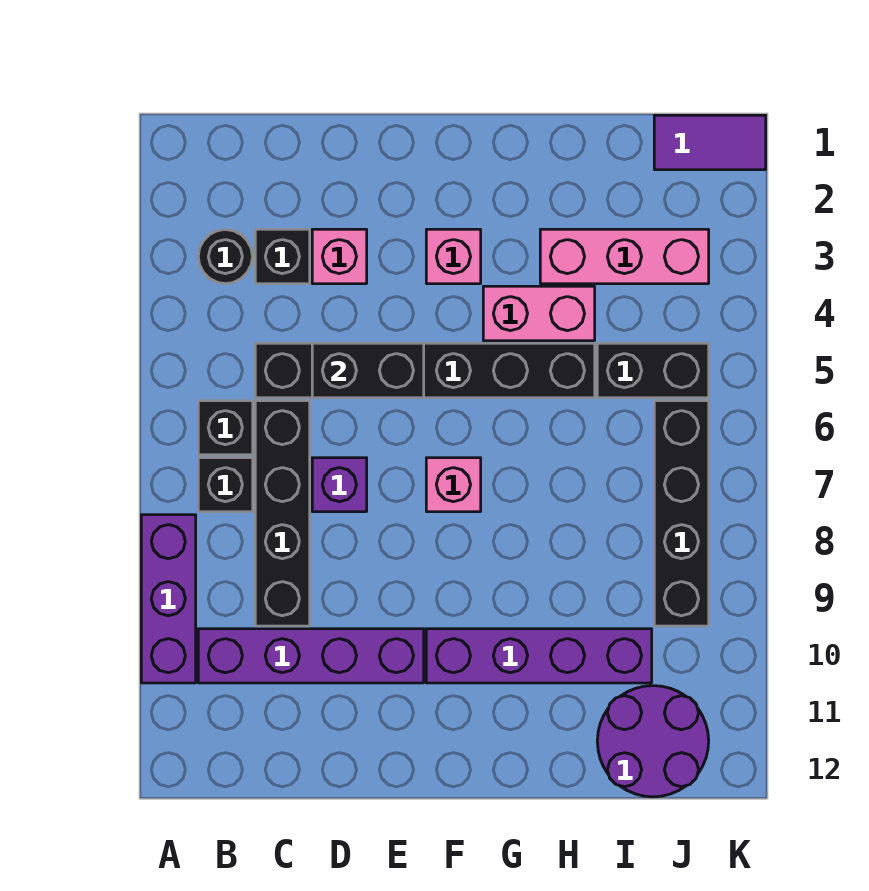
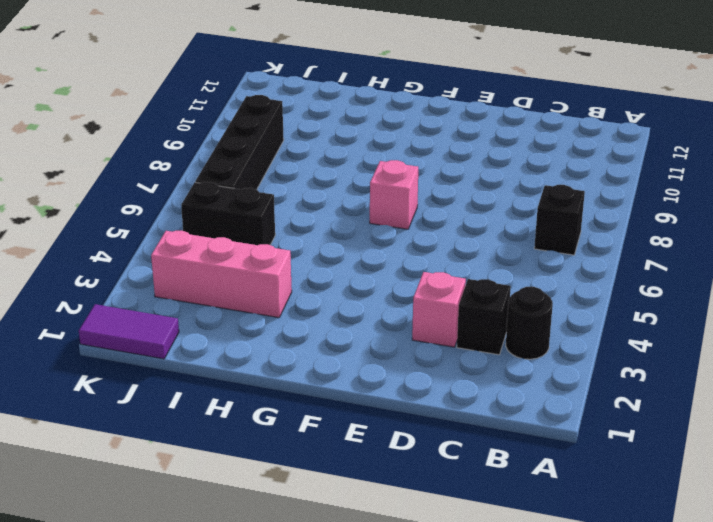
none -> purple 1x3 brick [141,515,196,683]
none -> black 1x1 brick [198,401,253,455]
none -> purple 1x4 brick [198,629,424,683]

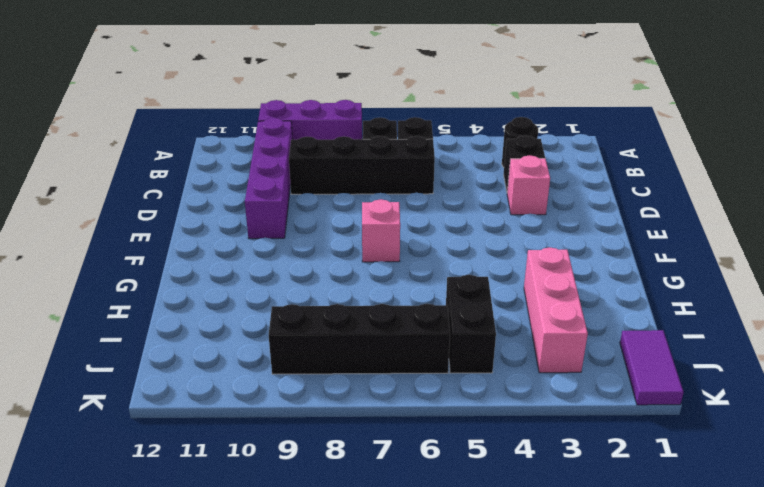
none -> black 1x6 brick [255,343,595,398]
none -> purple 1x1 brick [312,458,367,512]
none -> pink 1x1 brick [426,229,481,284]

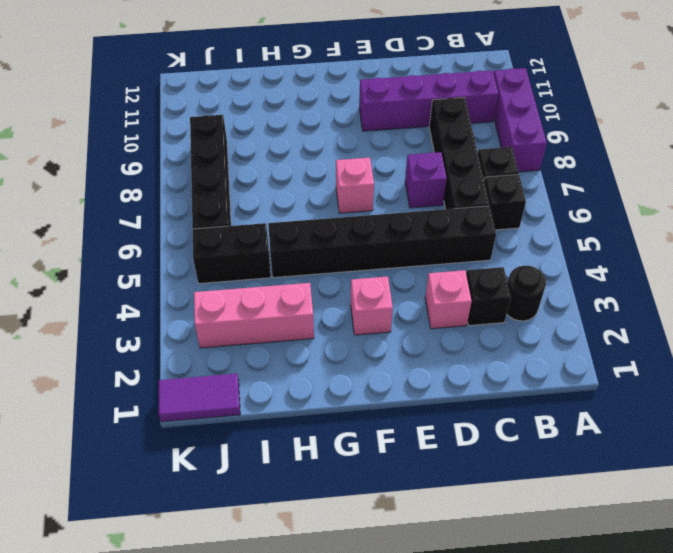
none -> purple 1x4 brick [426,629,652,683]
none -> pink 1x2 brick [483,286,595,341]
none -> purple 2x2 round brick [597,686,709,797]

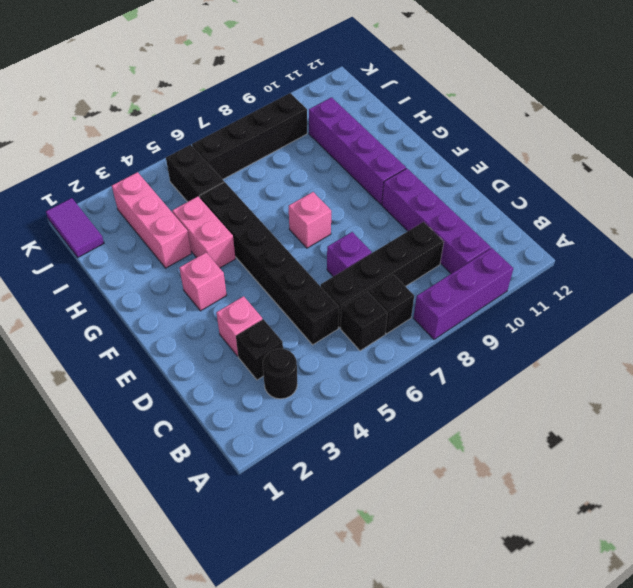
none -> purple 2x2 round brick [597,686,709,797]
none -> black 1x2 brick [312,343,424,398]

